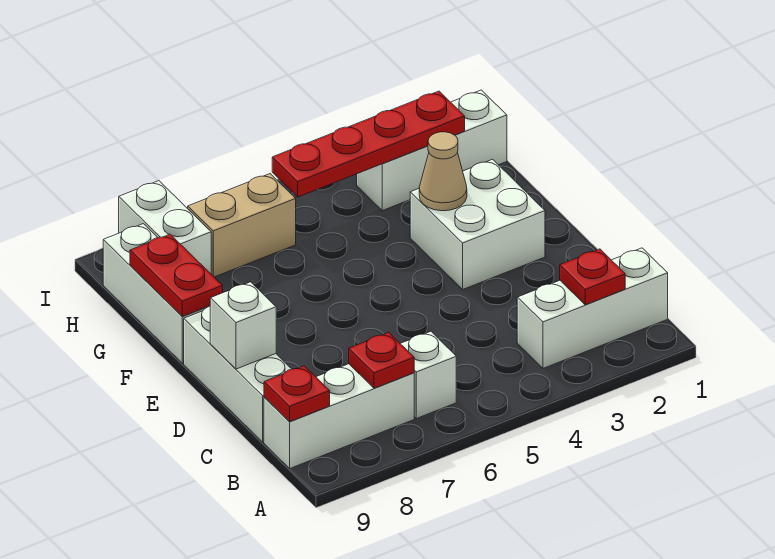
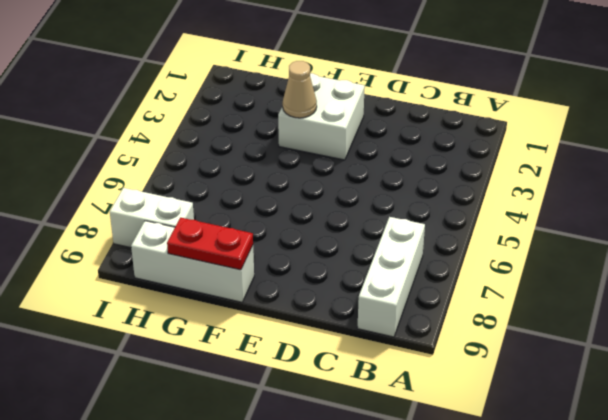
none -> white 1x3 brick [517,248,668,368]
none -> white 1x1 brick [400,331,456,419]
none -> white 1x3 brick [184,306,291,442]

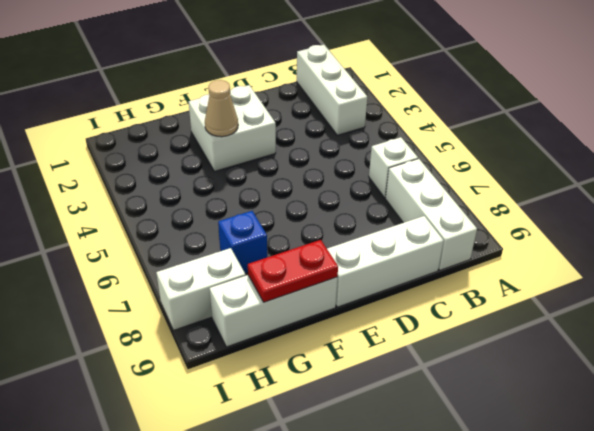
blue 1x1 brick [218,211,267,273] -> none
none -> white 1x3 brick [357,90,507,211]
none -> tan 1x2 brick [188,174,296,277]
none -> red 1x1 plate [560,249,625,305]

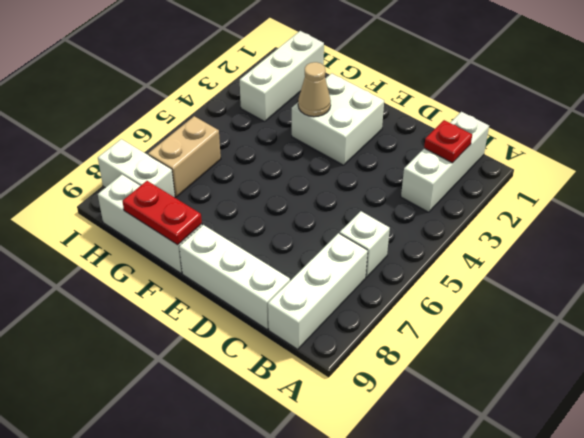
none -> red 1x1 plate [349,332,414,388]
none -> red 1x1 plate [264,366,330,421]
none -> white 1x1 brick [210,282,276,369]

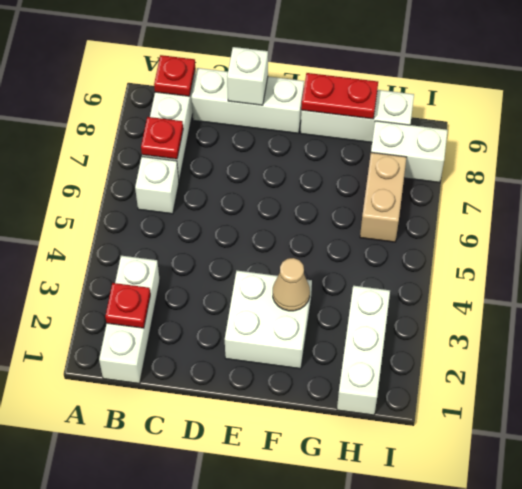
none -> red 1x4 plate [272,91,465,197]

